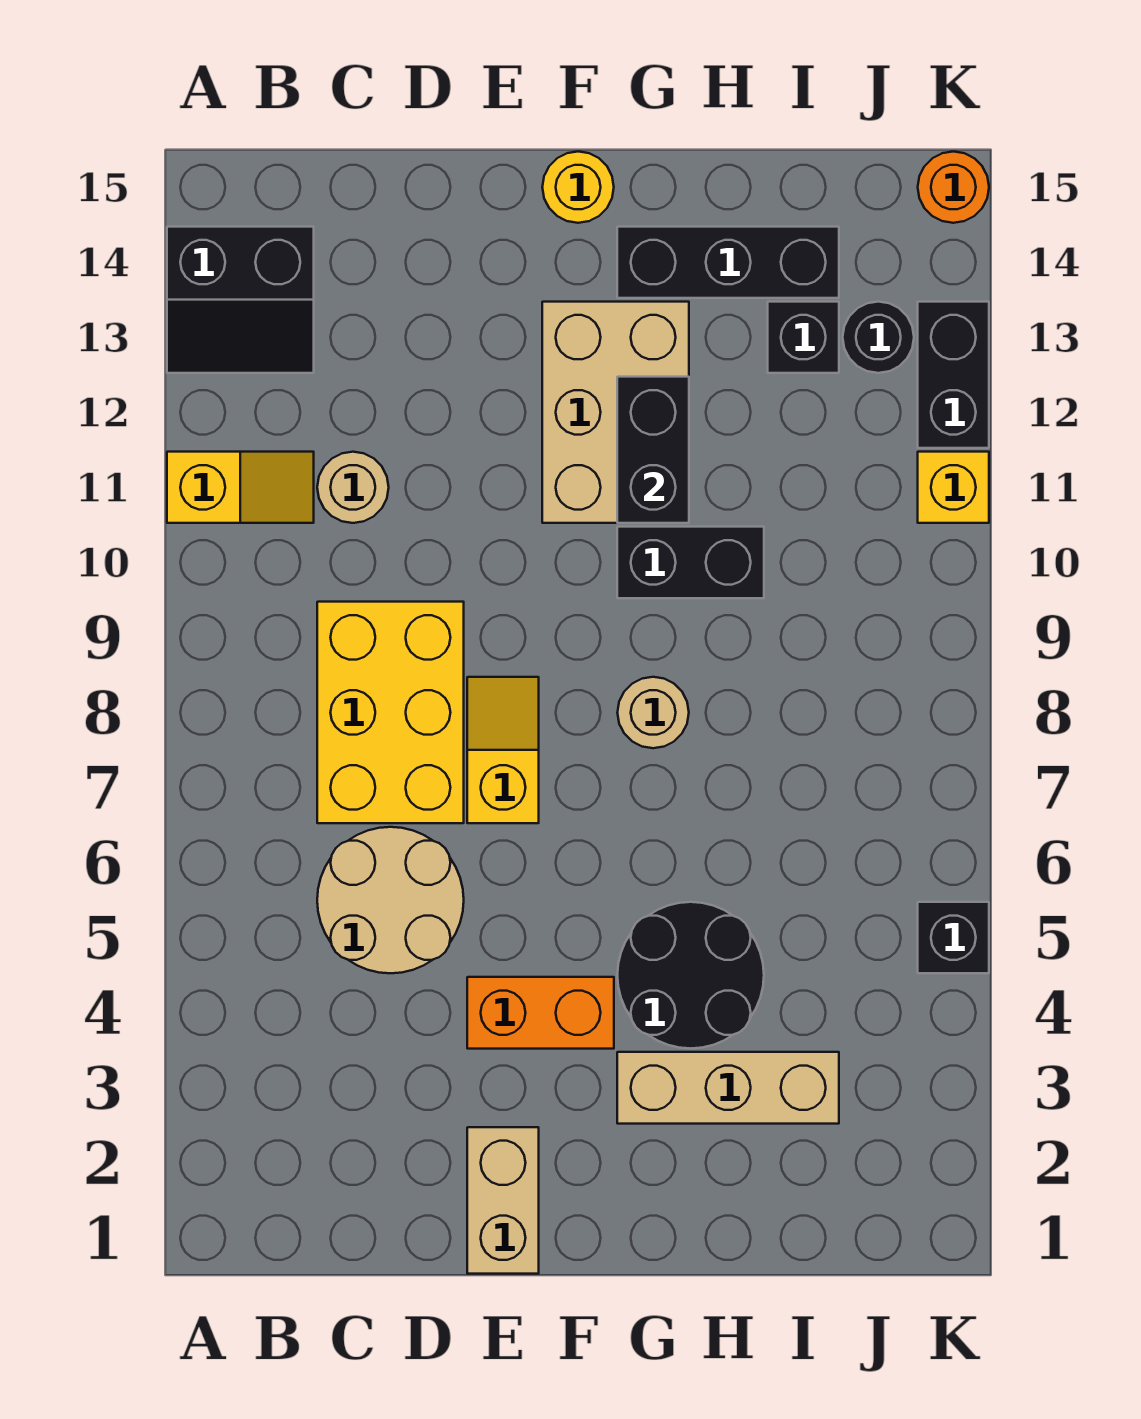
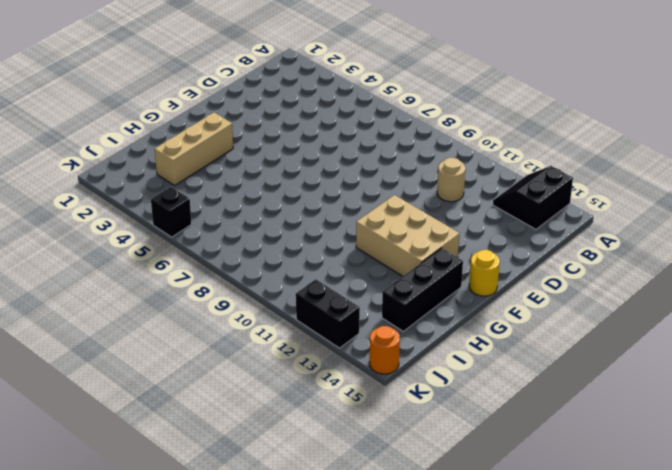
none -> yellow 1x2 slope [167,452,314,523]
none -> tan 2x2 round brick [317,827,464,973]
none -> yellow 2x3 brick [317,602,464,823]

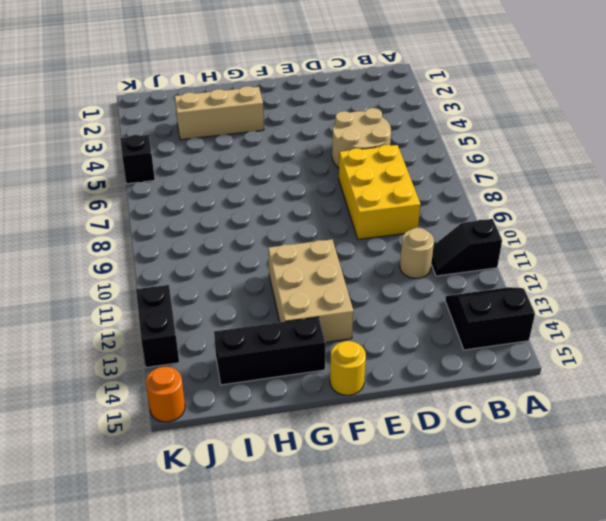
black 1x2 slope [431,219,502,276] -> yellow 1x2 slope [167,452,314,523]
none -> tan 1x2 brick [467,1127,539,1274]
none -> orange 1x2 brick [467,977,614,1049]
none -> yellow 1x2 slope [467,677,539,823]

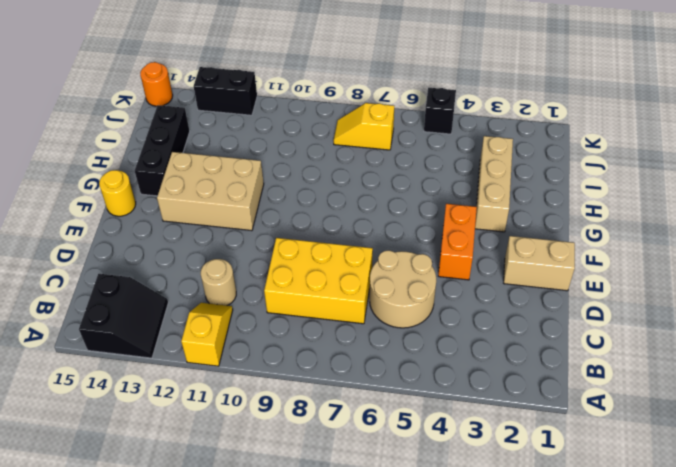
yellow 1x2 slope [334,103,394,150] -> yellow 1x2 slope moved to [467,677,539,823]
none -> black 2x2 round brick [617,902,764,1049]
none -> tan 1x1 round brick [617,677,689,748]
none -> black 1x2 brick [617,527,764,598]

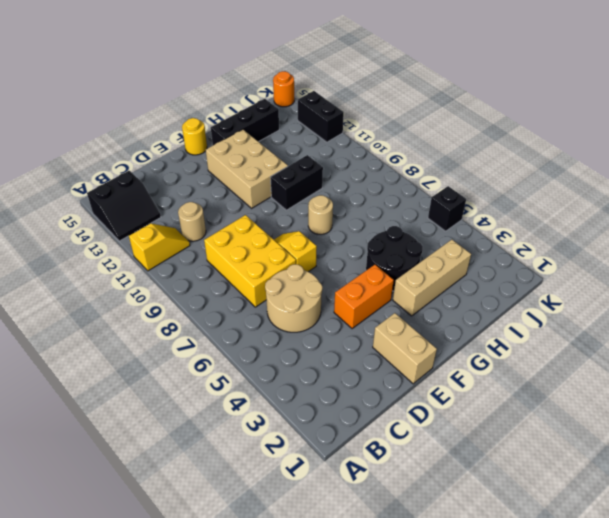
none -> black 1x1 brick [768,302,839,373]
none -> black 1x1 round brick [843,302,914,373]
none -> yellow 1x1 brick [918,452,989,523]

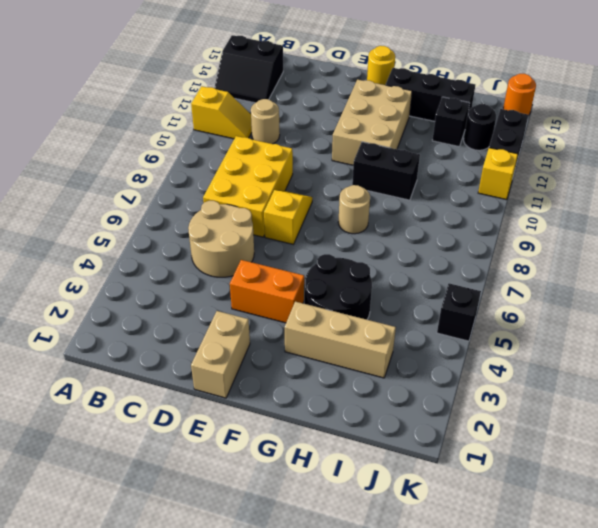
none -> black 1x2 brick [617,377,689,523]

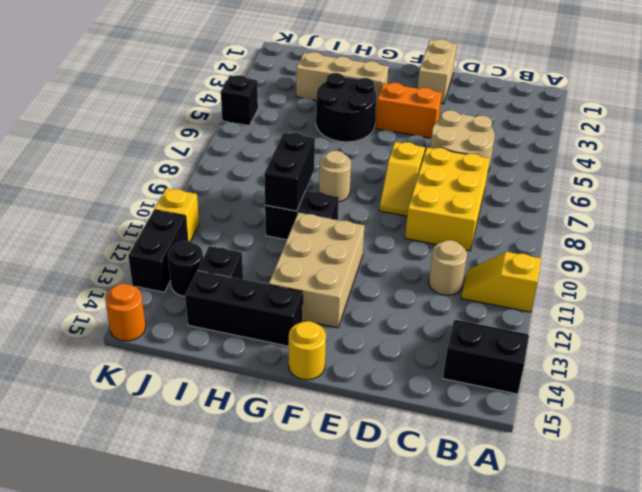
black 1x2 brick [264,133,315,211] -> black 1x2 brick moved to [617,377,689,523]

